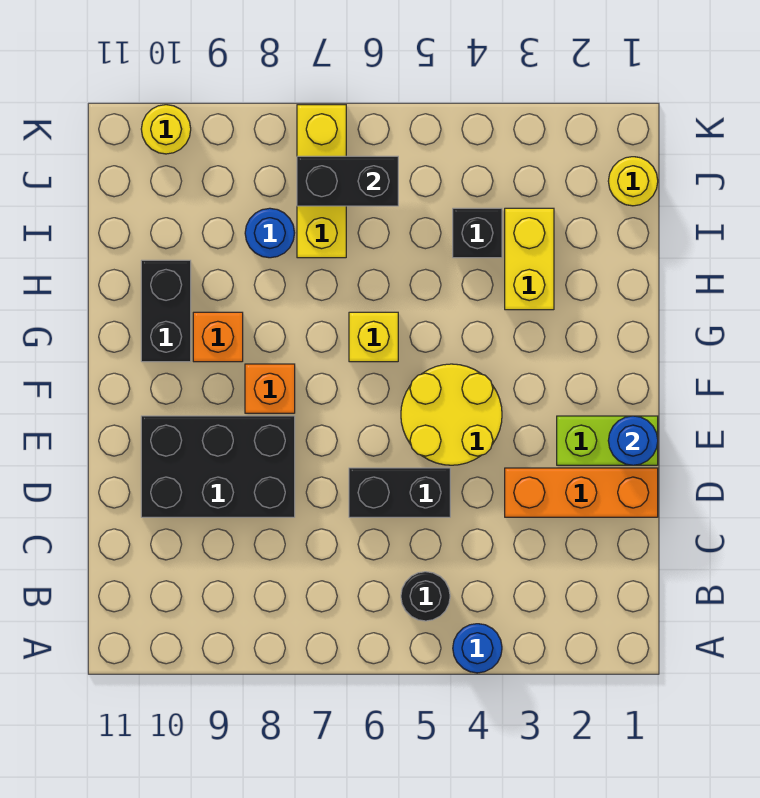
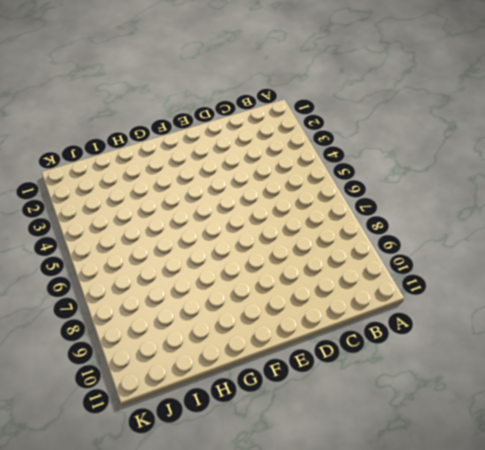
none -> blue 1x1 round brick [453,624,502,673]
none -> black 1x1 round brick [401,572,450,621]
none -> orange 1x3 brick [505,468,658,517]

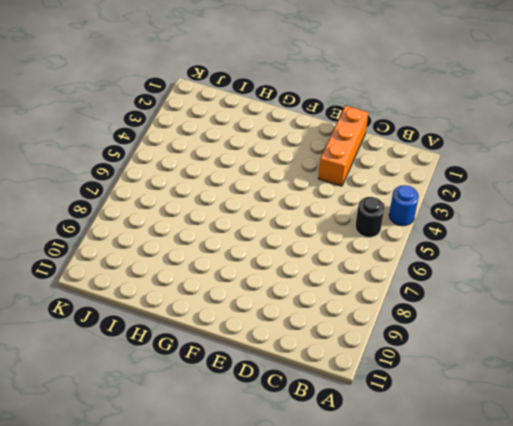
none -> black 1x2 brick [349,468,450,517]
none -> black 2x3 brick [141,416,295,517]
none -> lime 1x2 brick [557,416,658,465]

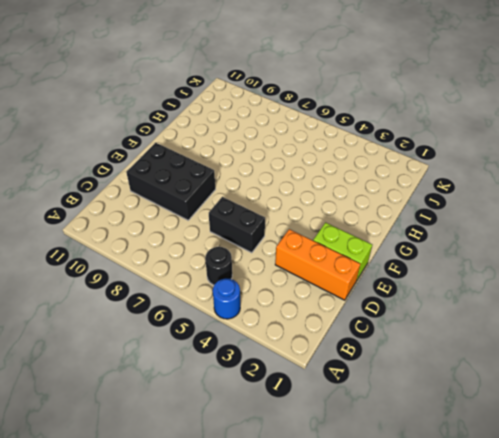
none -> yellow 2x2 round brick [401,364,502,465]
none -> orange 1x1 brick [245,364,295,413]
none -> yellow 1x1 brick [349,312,398,362]

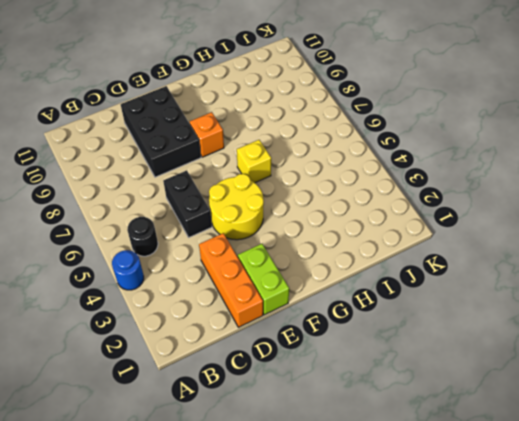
none -> orange 1x1 brick [193,312,243,362]
none -> black 1x2 brick [141,260,191,362]
none -> yellow 1x2 brick [505,208,554,310]

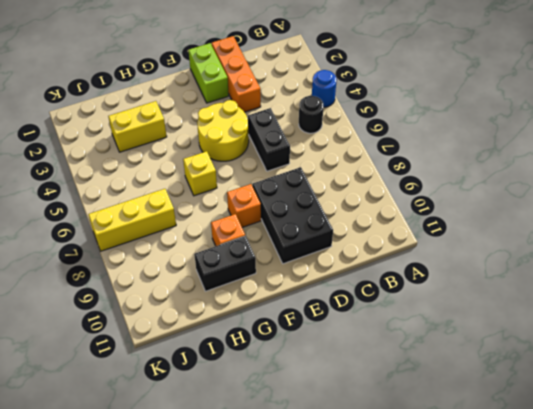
none -> black 1x1 brick [453,208,502,258]
none -> blue 1x1 round brick [245,208,294,258]
none -> yellow 1x1 round brick [608,157,658,206]

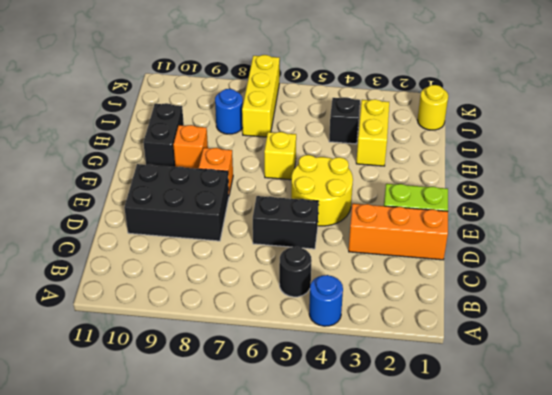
none -> yellow 1x1 round brick [141,105,191,154]
none -> blue 1x1 round brick [608,416,658,465]
none -> black 1x2 brick [297,156,398,206]

